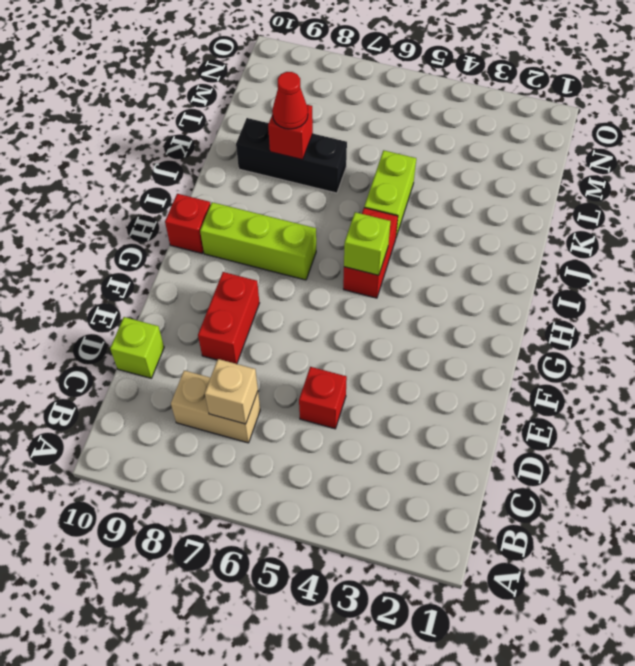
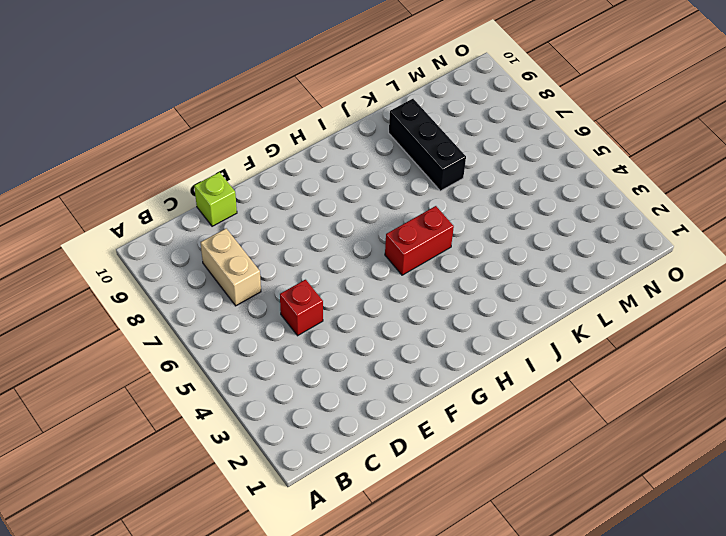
none -> red 1x2 brick [198,272,259,364]
none -> lime 1x3 brick [200,202,316,280]
none -> red 1x1 brick [165,194,211,253]

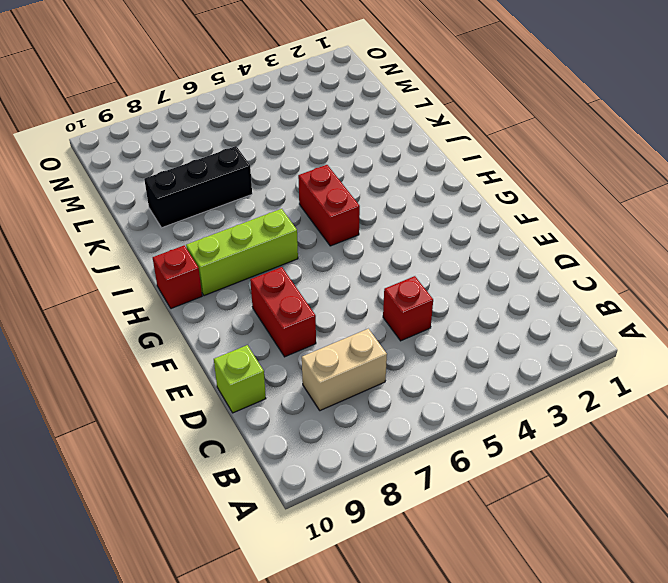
none -> lime 1x2 brick [364,150,416,237]
none -> tan 1x1 brick [205,359,258,424]
none -> lime 1x1 brick [344,212,391,275]

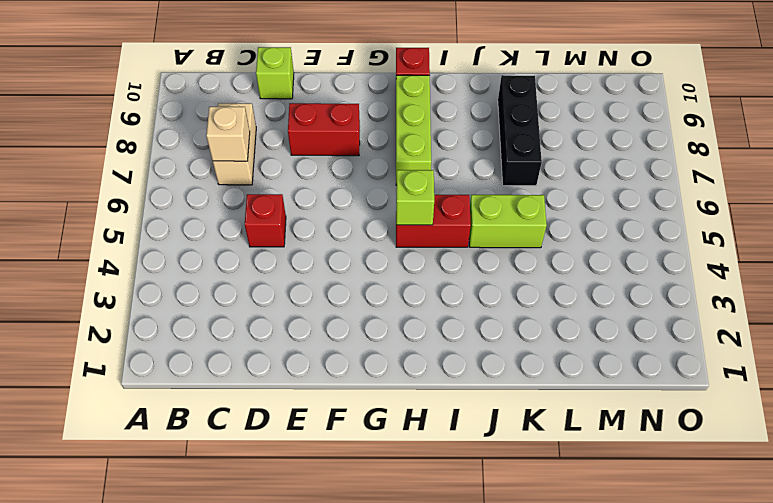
none -> red 1x1 brick [268,105,313,160]
none -> red 1x1 cone [272,72,308,129]

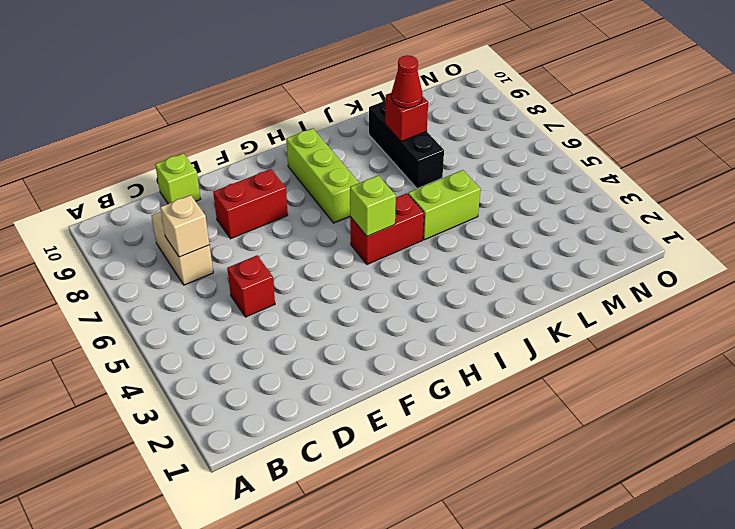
none -> red 1x1 brick [165,194,211,253]

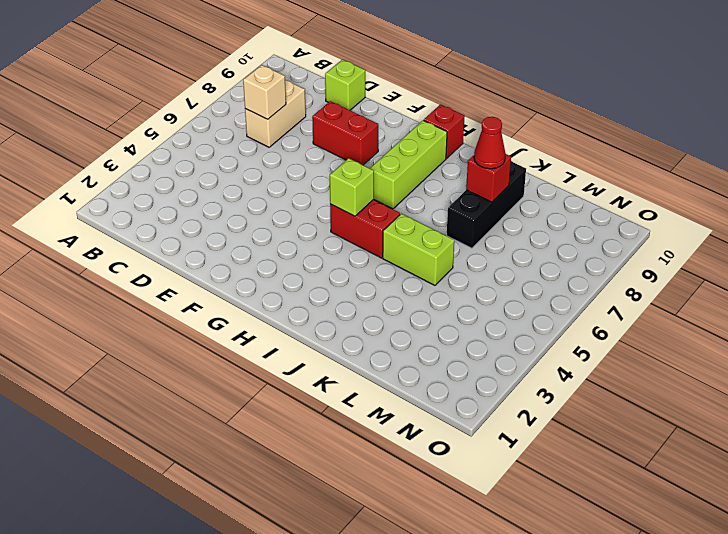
none -> red 1x1 brick [299,367,347,429]

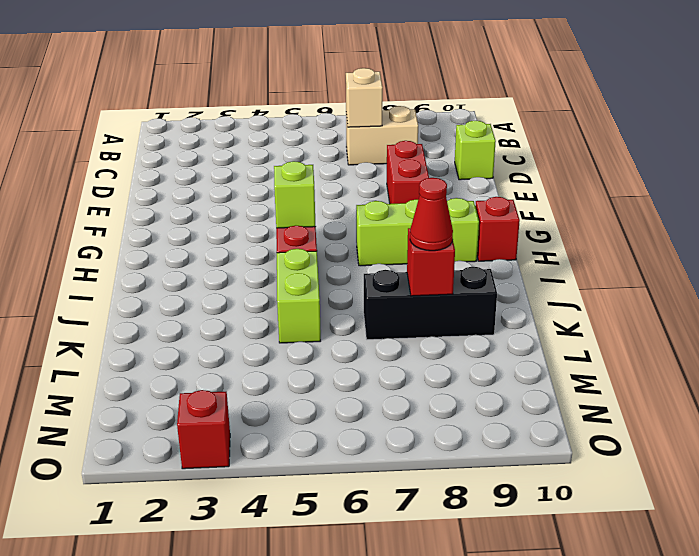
red 1x1 brick [177,390,230,469] -> red 1x1 brick moved to [299,367,347,429]

